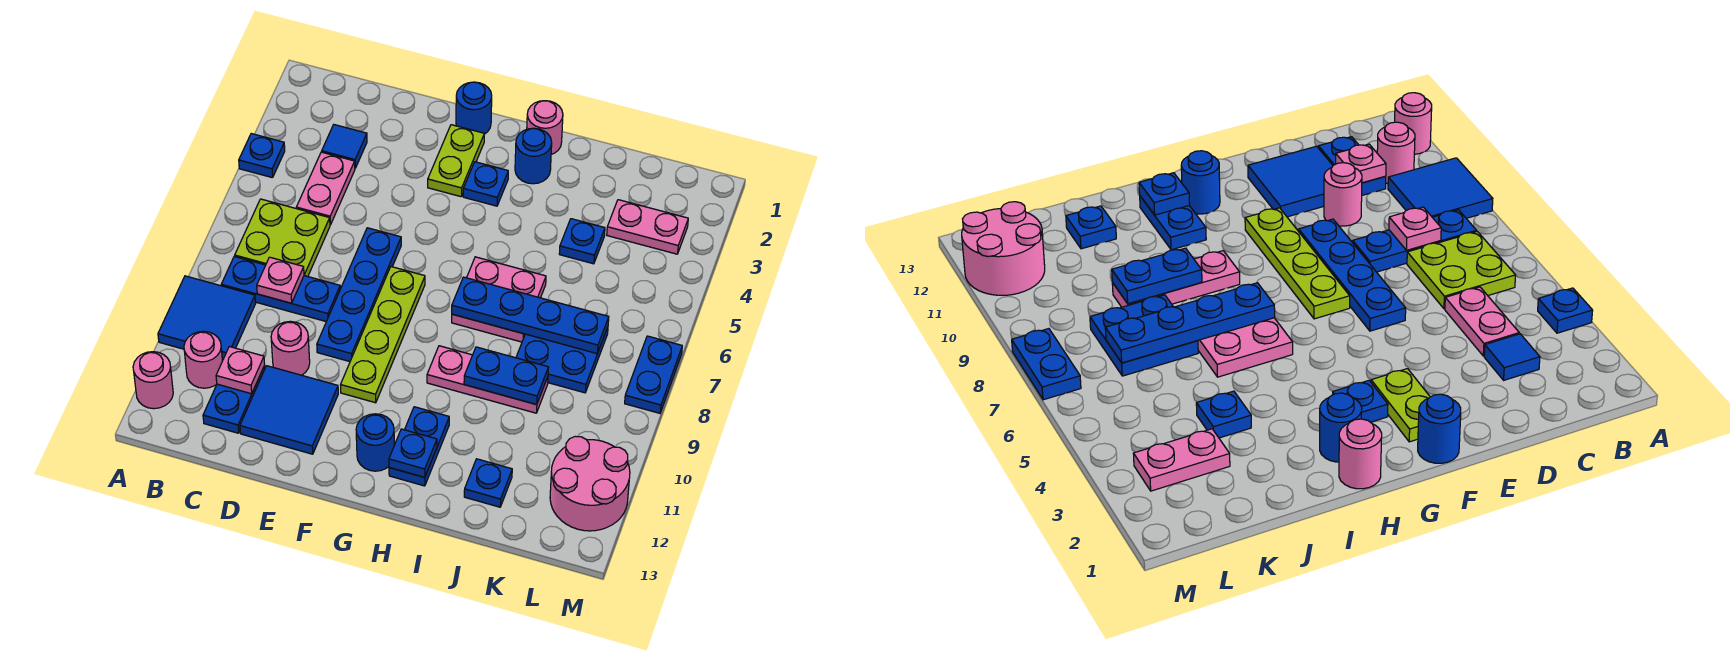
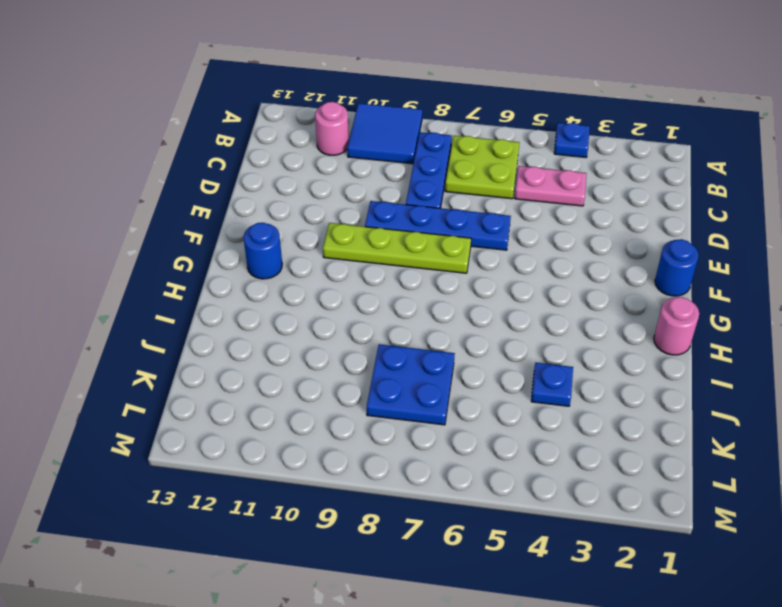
none -> pink 1x1 round brick [133,352,173,409]
none -> blue 1x1 tile [322,125,367,168]
none -> blue 1x2 plate [203,366,265,433]
none -> pink 1x1 round brick [271,321,310,375]

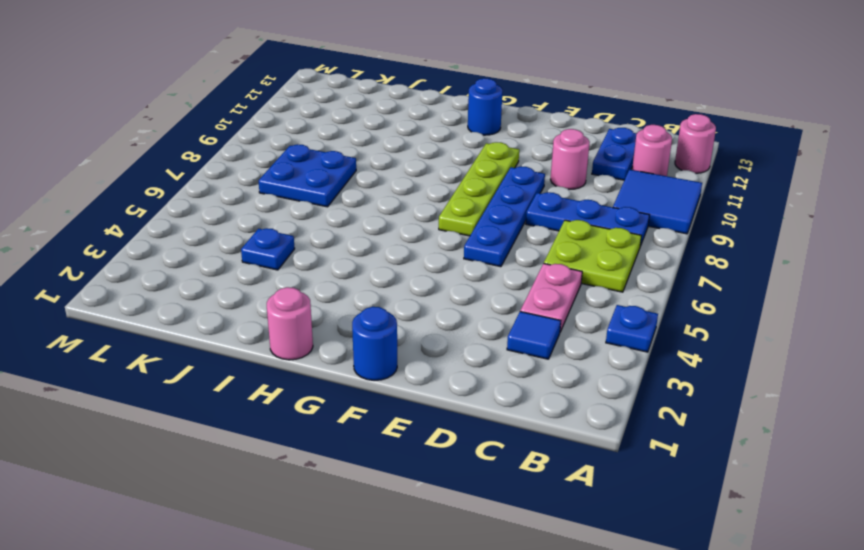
none -> blue 2x2 tile [240,366,338,454]
none -> lime 1x2 plate [428,125,484,197]
none -> blue 1x1 plate [463,162,508,206]
none -> blue 1x1 round brick [515,128,552,184]

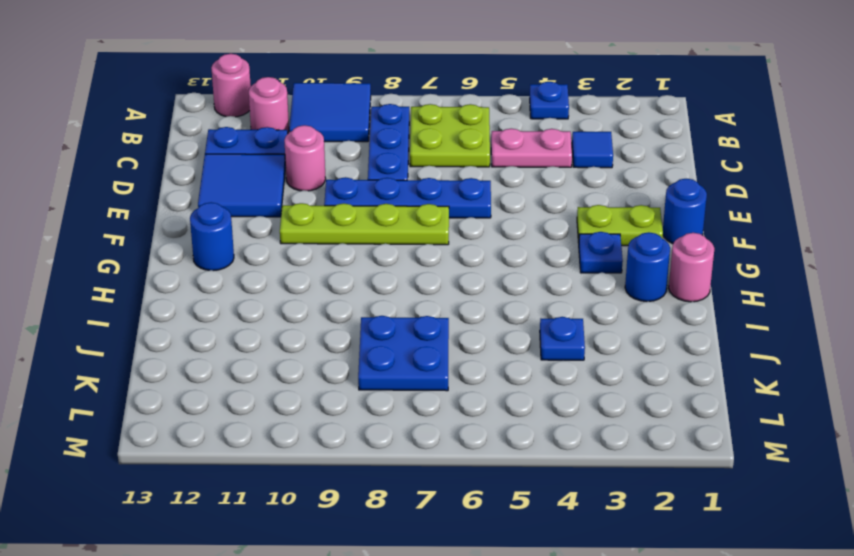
none -> pink 2x2 plate [452,257,546,342]
none -> pink 1x3 plate [427,346,548,413]
none -> blue 1x2 plate [389,407,449,486]
none -> blue 1x1 plate [464,459,512,507]

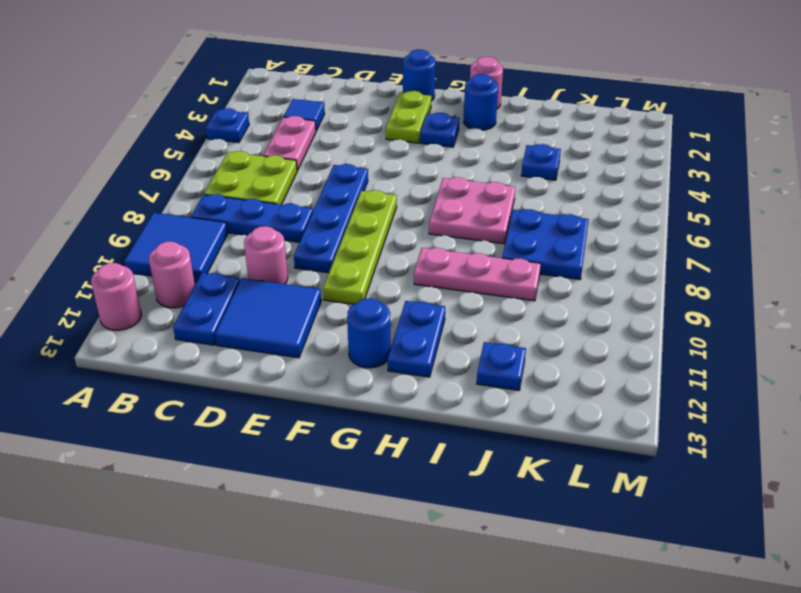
none -> pink 1x2 plate [607,200,688,254]
none -> pink 2x2 round brick [550,436,630,531]
none -> blue 1x2 plate [625,336,682,413]
none -> pink 1x1 plate [257,257,304,303]

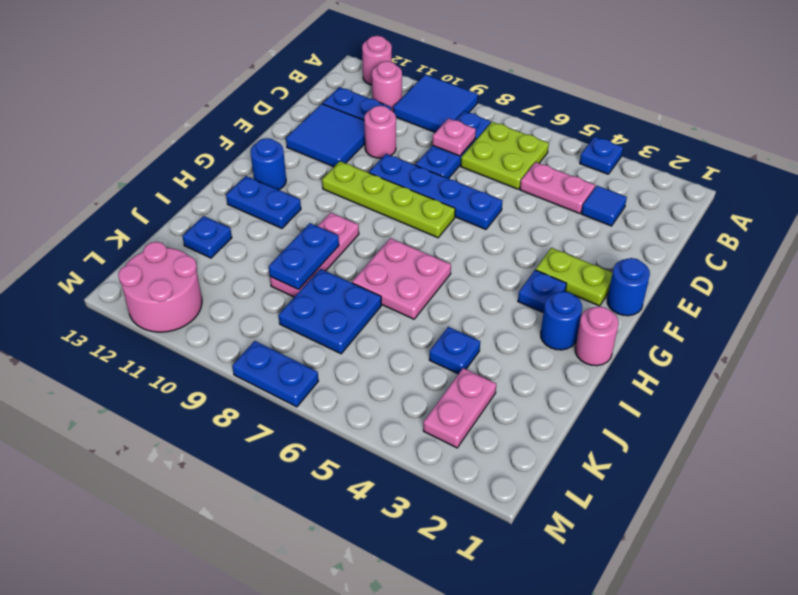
none -> pink 1x1 plate [216,347,265,394]
none -> blue 1x4 plate [452,277,609,354]
none -> blue 1x1 plate [389,429,437,477]

